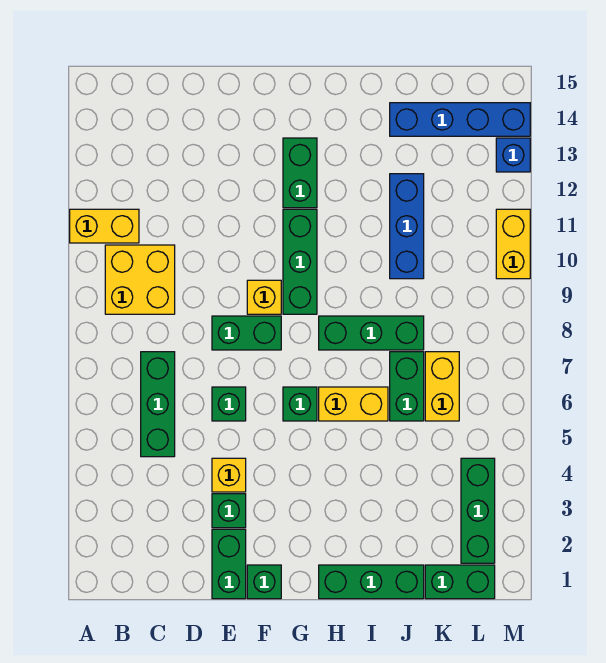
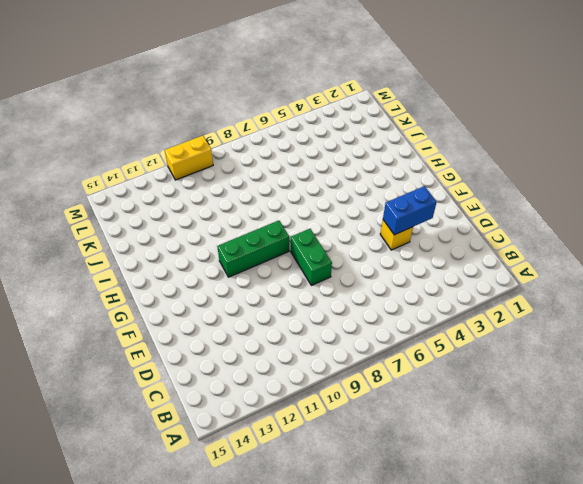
blue 1x2 brick [383,186,437,235] -> none
none -> yellow 1x2 brick [70,209,139,243]
none -> yellow 2x2 brick [105,245,175,314]
none -> green 1x3 brick [141,352,175,457]

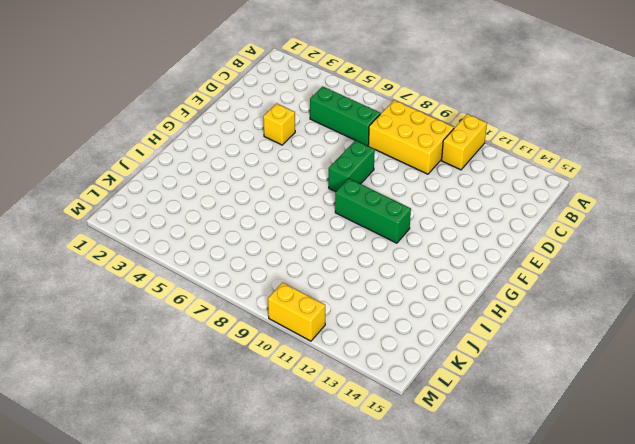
yellow 2x3 brick [368,100,454,174] -> yellow 2x2 brick [105,245,175,314]
none -> green 1x2 brick [212,529,246,599]
none -> green 1x1 brick [212,494,246,528]
none -> green 1x1 brick [212,387,246,421]

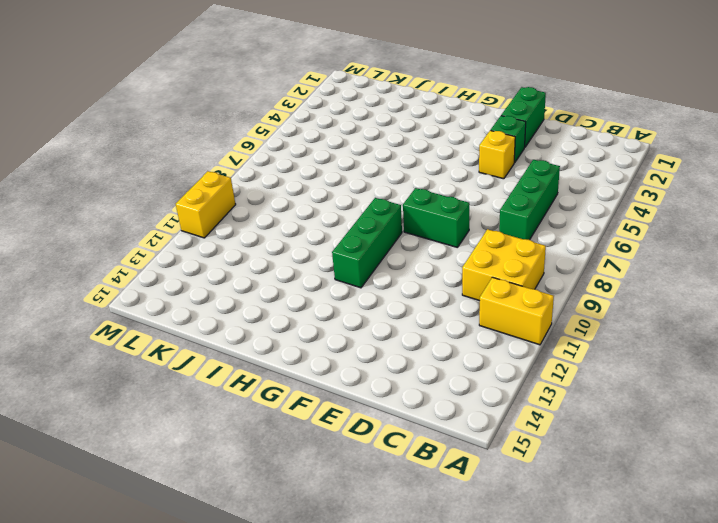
none -> green 1x1 brick [212,387,246,421]
none -> green 1x1 brick [247,565,281,599]
none -> yellow 1x1 brick [247,280,281,314]

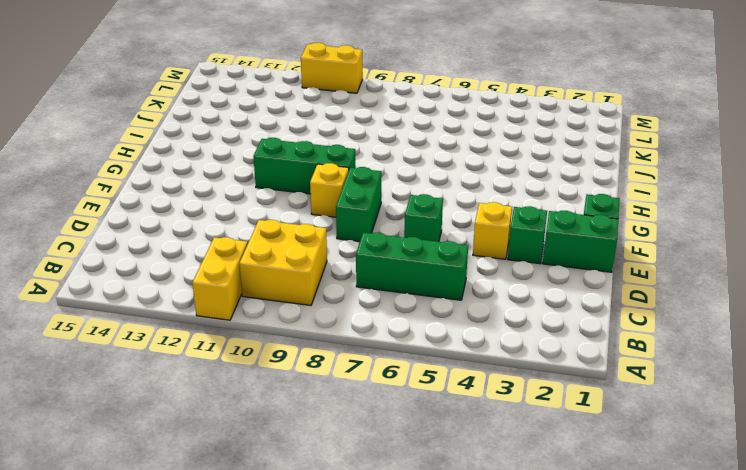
none -> green 1x1 brick [283,387,317,421]
none -> green 1x2 brick [283,138,317,208]
none -> green 1x3 brick [319,565,424,599]

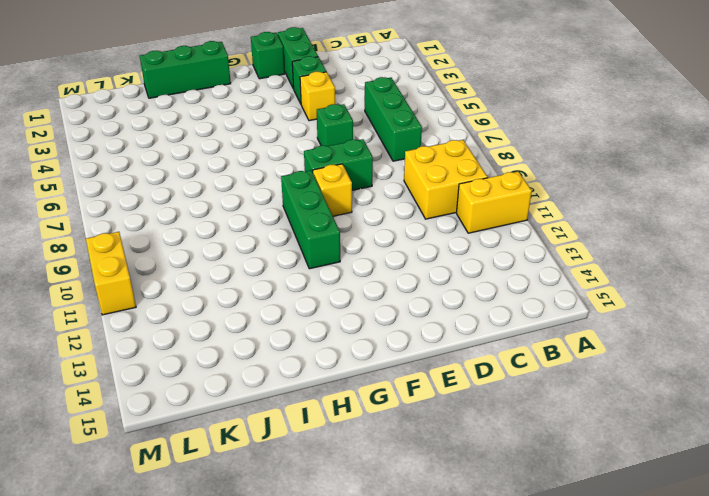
none -> green 1x1 brick [283,387,317,421]
none -> green 1x2 brick [283,138,317,208]
none -> yellow 1x2 brick [319,387,388,421]

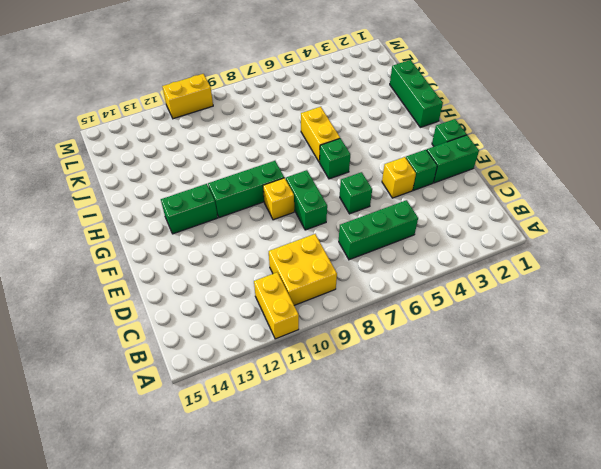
none -> green 1x3 brick [319,316,424,350]
none -> green 1x2 brick [390,352,424,421]
none -> blue 1x3 brick [390,174,424,279]

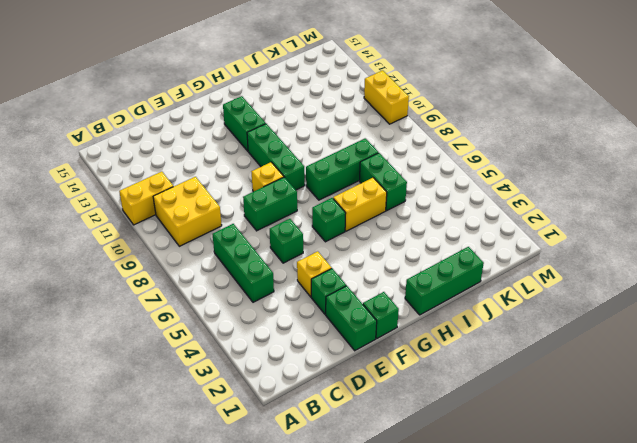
none -> blue 1x3 brick [390,174,424,279]
none -> blue 1x4 brick [390,103,530,136]
none -> green 1x2 brick [425,565,495,599]

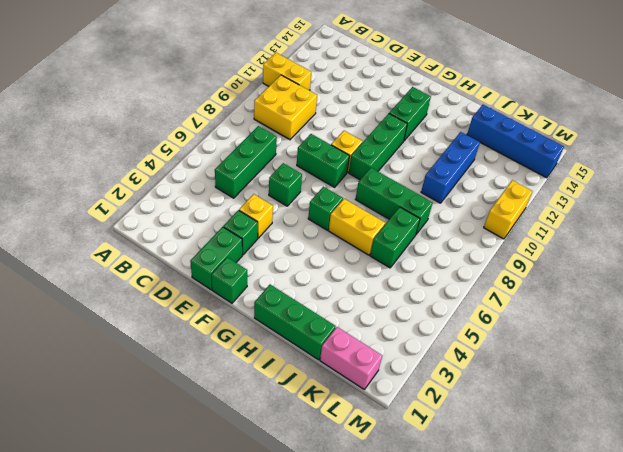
pink 1x2 brick [320,327,382,390] -> green 1x2 brick [425,565,495,599]
none -> yellow 1x2 brick [425,352,459,421]
none -> green 1x3 brick [461,458,495,563]
none -> blue 1x1 brick [496,138,530,172]

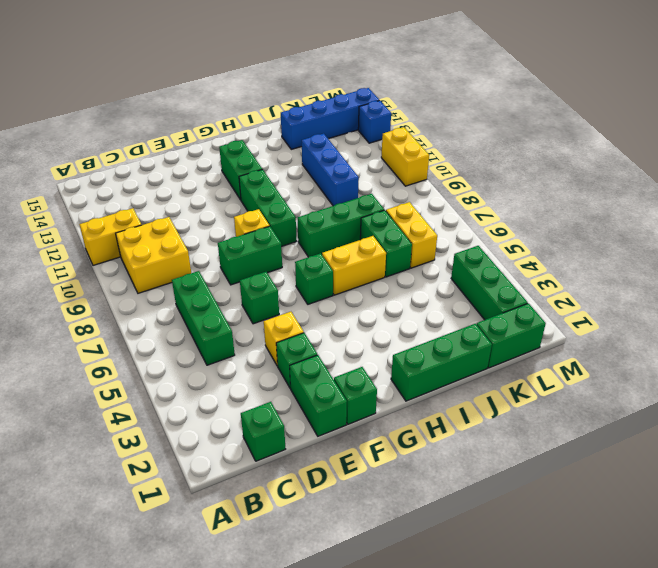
green 1x1 brick [241,402,285,461] -> none

